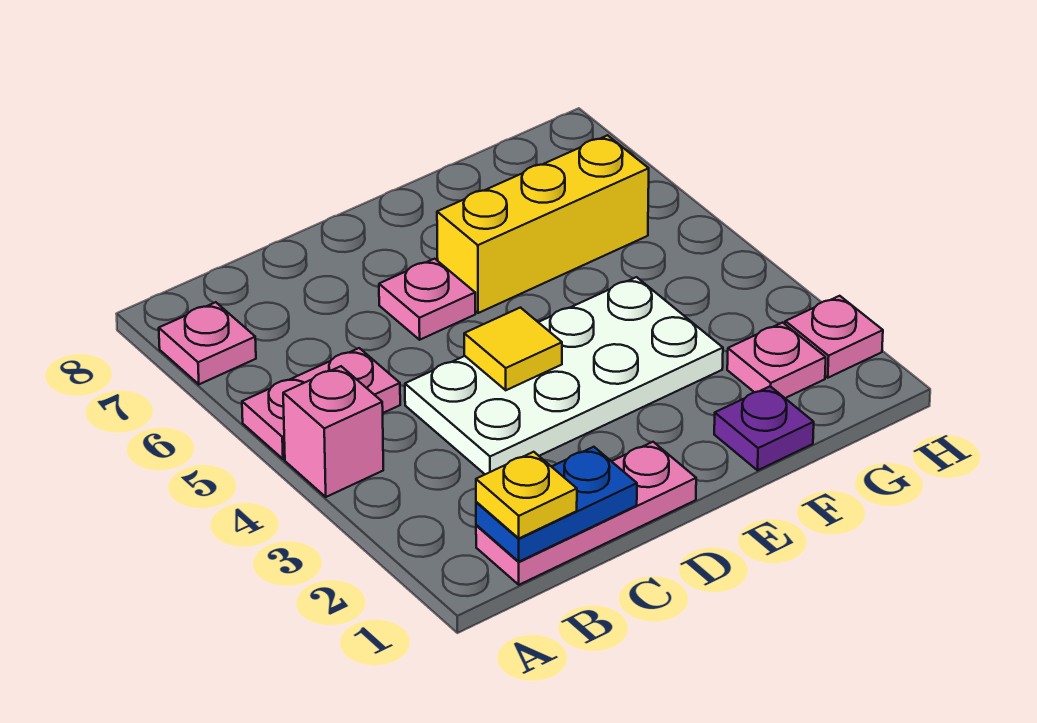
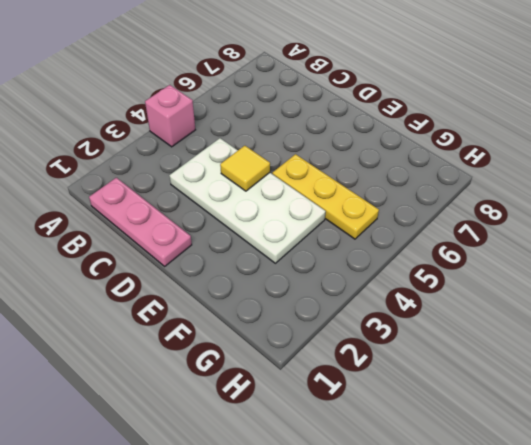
yellow 1x3 plate [272,154,379,239] -> none
none -> pink 1x2 plate [242,348,400,459]
none -> pink 1x1 plate [159,302,256,384]
none -> pink 1x1 plate [379,259,475,340]

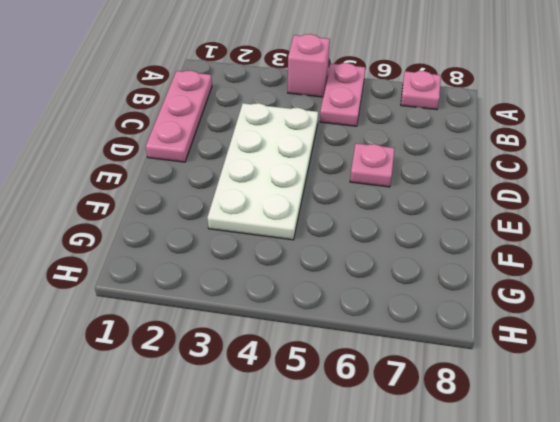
none -> yellow 1x3 brick [437,135,649,313]
none -> purple 1x1 plate [714,386,814,470]
none -> pink 1x1 plate [727,322,826,398]

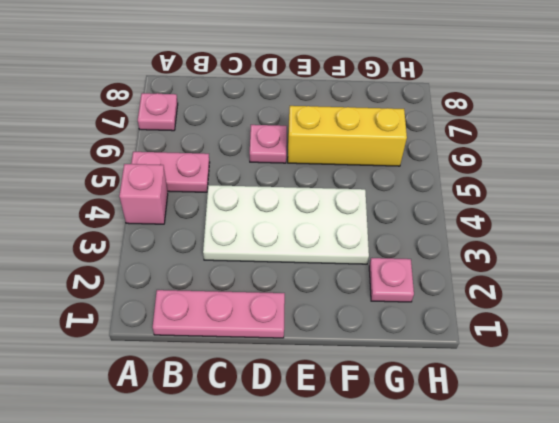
none -> purple 1x1 plate [714,386,814,470]
none -> pink 1x1 plate [785,296,883,378]
none -> blue 1x2 plate [476,447,637,562]

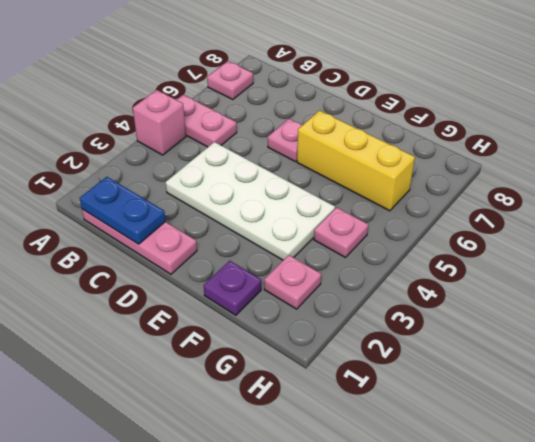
pink 1x1 plate [314,207,368,258] -> pink 1x1 plate moved to [785,296,883,378]
none -> yellow 1x1 tile [464,308,562,390]
none -> yellow 1x1 plate [476,452,577,538]

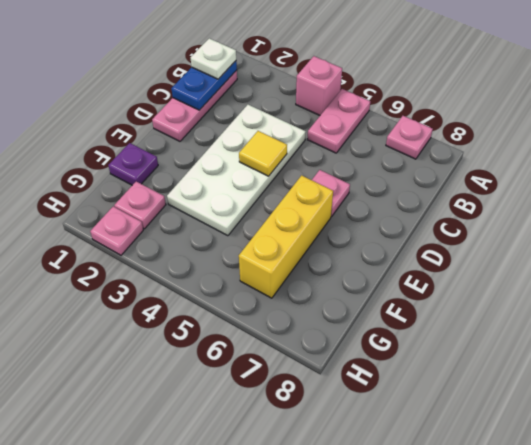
white 1x1 plate [191,38,236,79] -> yellow 1x1 plate [476,452,577,538]

